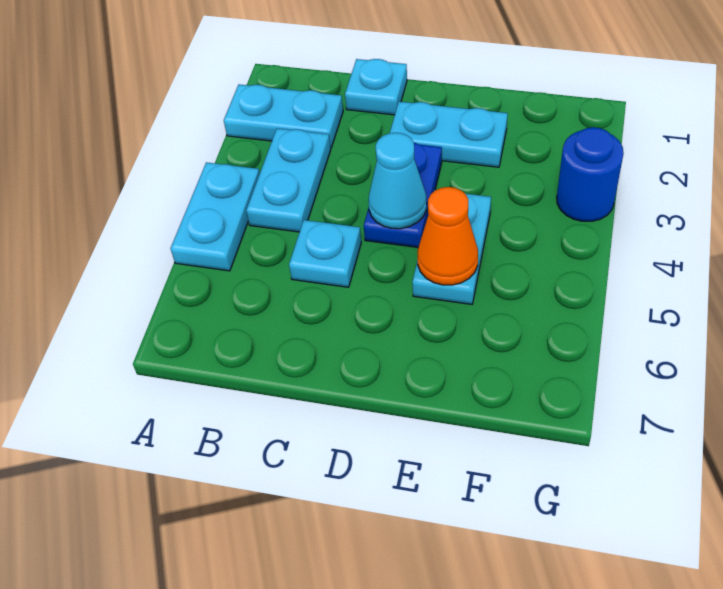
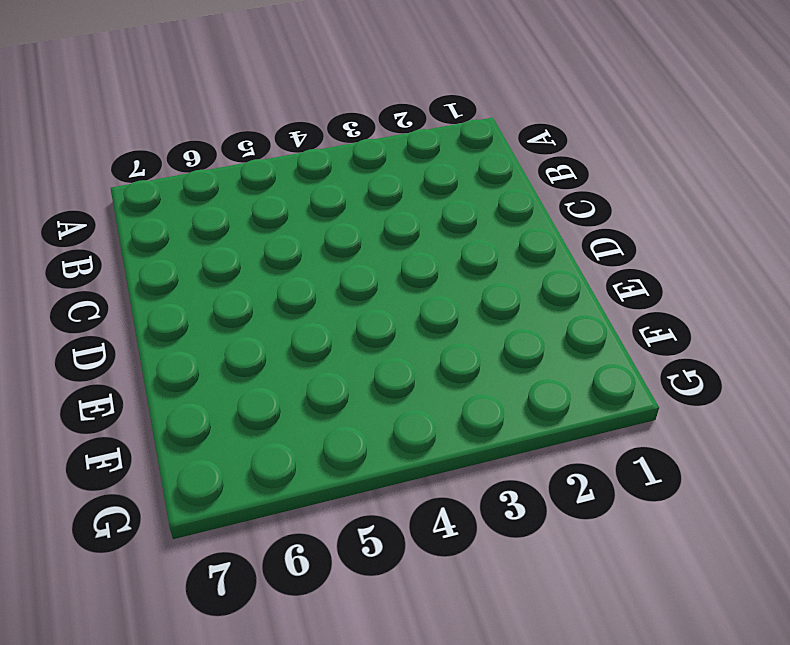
none -> cyan 1x2 plate [224,84,343,148]
none -> cyan 1x2 plate [170,162,260,271]

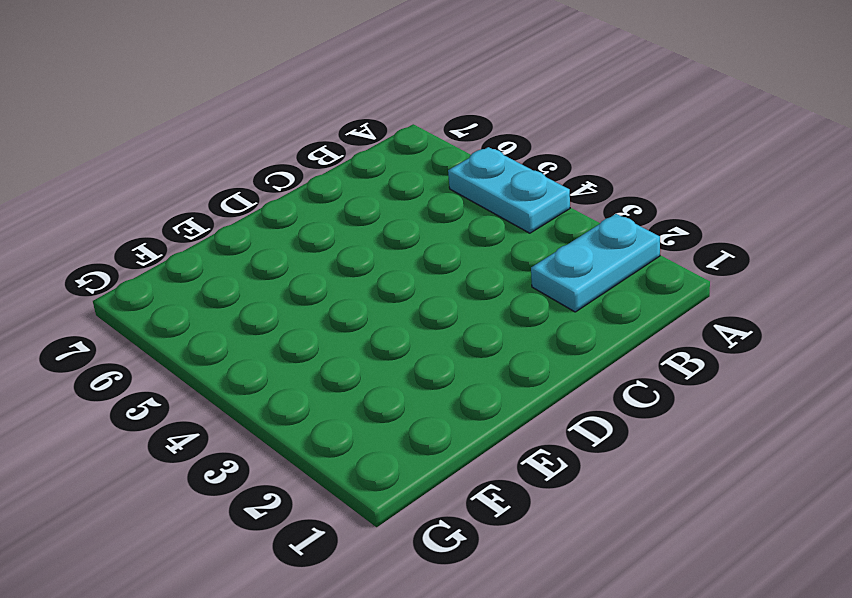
none -> cyan 1x2 plate [246,128,331,232]
none -> cyan 1x1 plate [345,59,407,115]

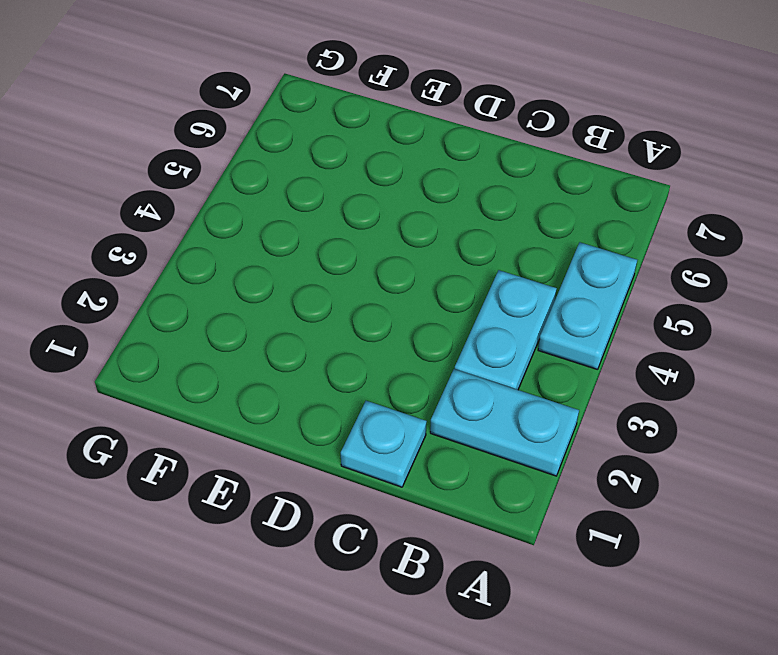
none -> cyan 1x1 plate [289,220,361,287]
none -> cyan 1x2 plate [390,102,508,167]

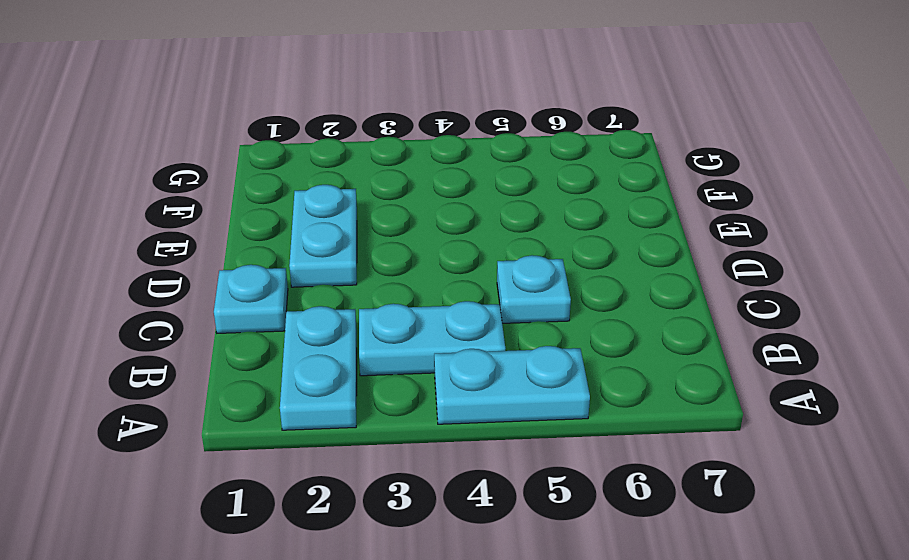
none -> blue 1x2 plate [364,143,442,247]
none -> cyan 1x2 plate [412,190,491,304]

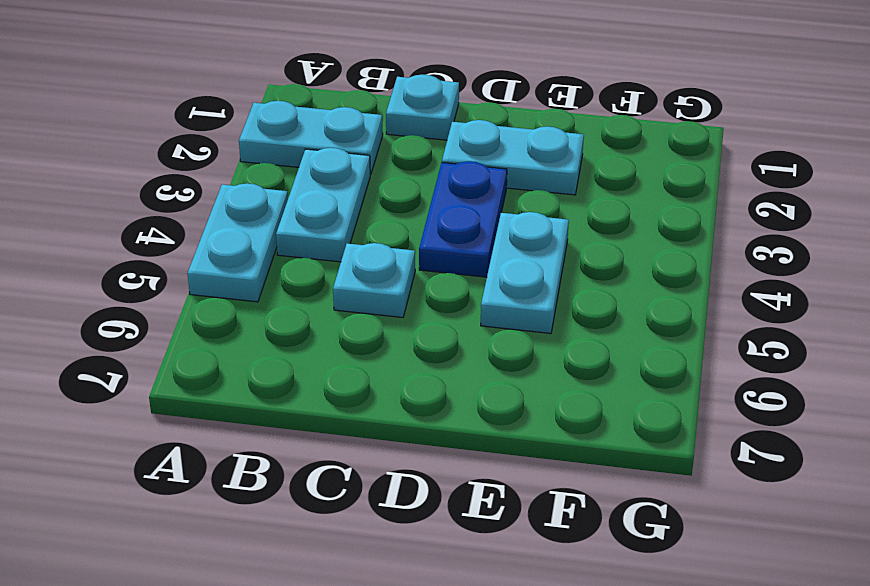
none -> blue 1x1 round brick [557,127,624,221]
none -> cyan 1x1 cone [368,133,427,229]

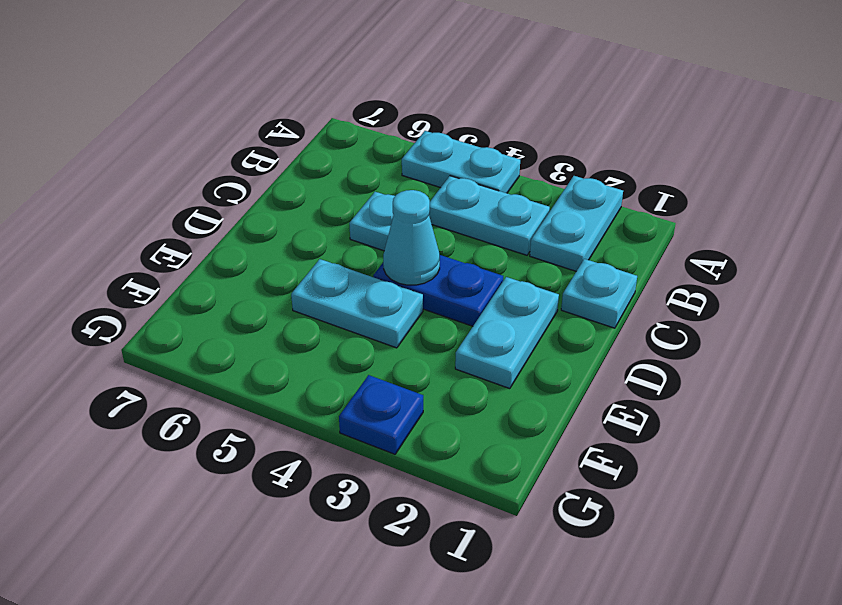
blue 1x1 plate [339,375,423,454] -> blue 1x1 round brick [557,127,624,221]
none -> orange 1x1 cone [418,187,478,285]

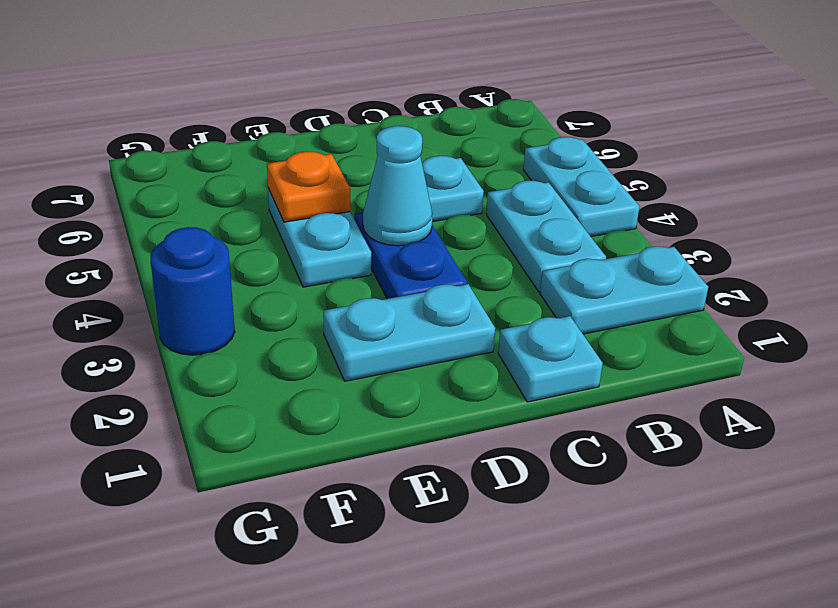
orange 1x1 plate [267,151,350,222] -> orange 1x1 cone [418,187,478,285]

